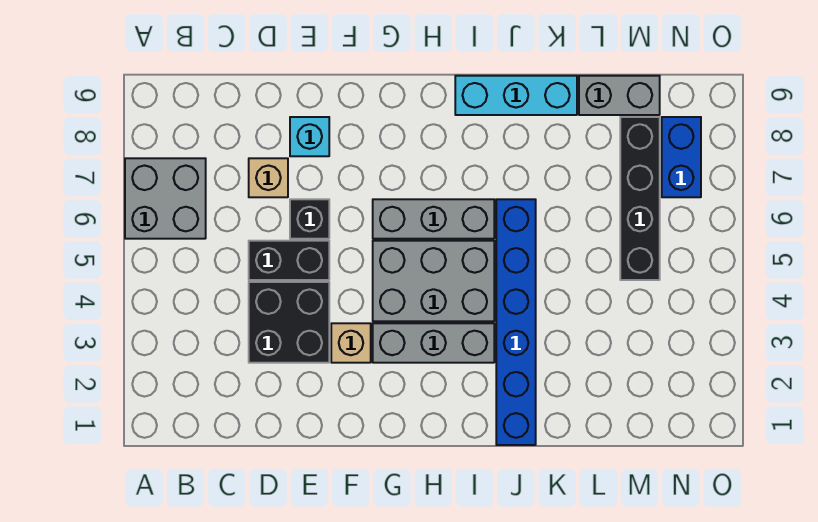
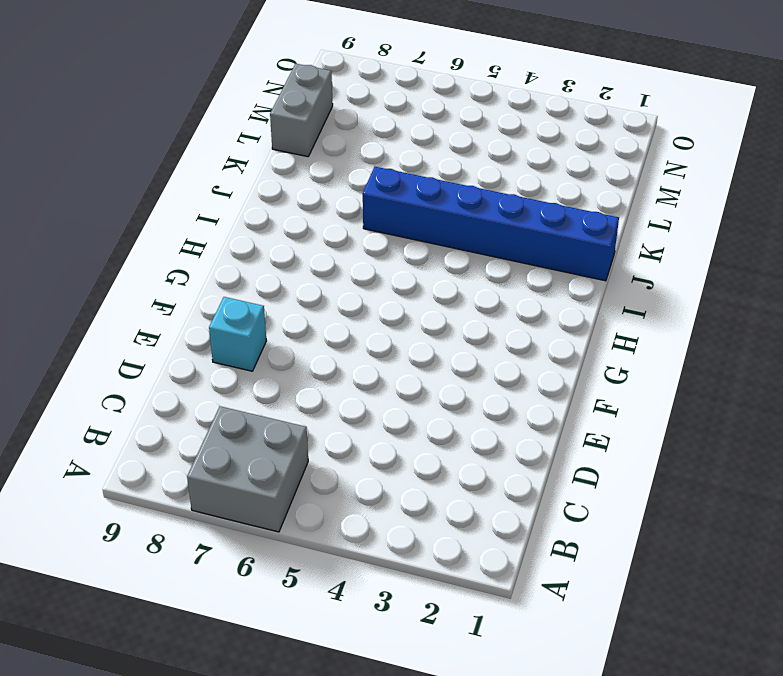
none -> black 2x2 brick [249,282,329,363]
none -> black 1x2 brick [249,241,329,280]
none -> tan 1x1 brick [249,158,288,197]

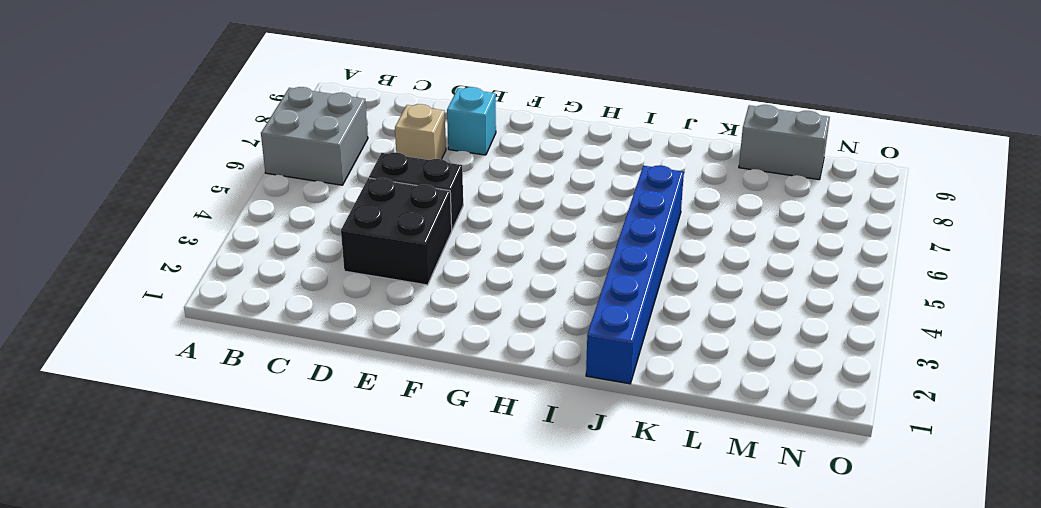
none -> black 1x1 brick [290,199,329,239]
none -> tan 1x1 brick [331,323,371,363]
none -> grey 1x3 brick [373,323,494,363]

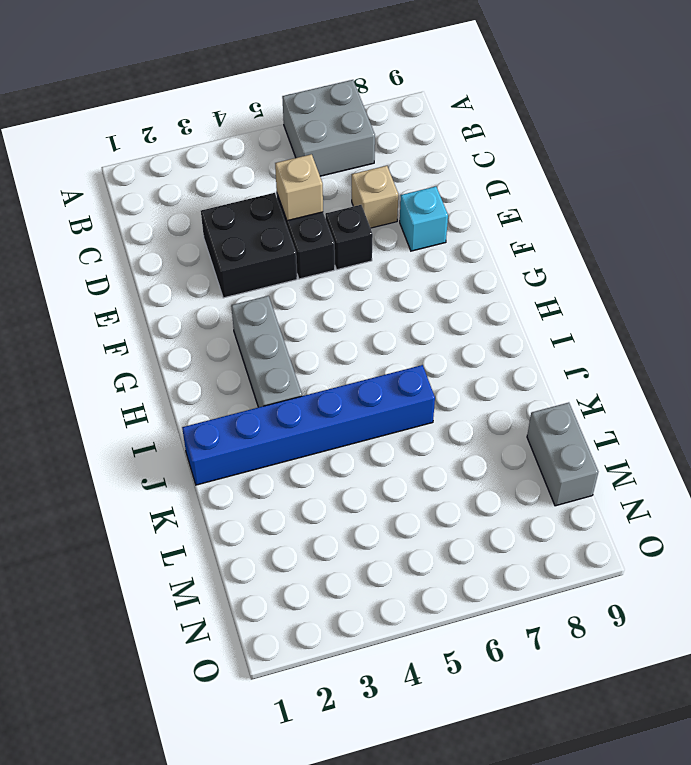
tan 1x1 brick [275,154,323,221] -> tan 1x1 brick moved to [331,323,371,363]
none -> grey 2x3 brick [373,241,494,321]
none -> grey 1x3 brick [373,199,494,239]
none -> cyan 1x3 brick [455,76,577,115]

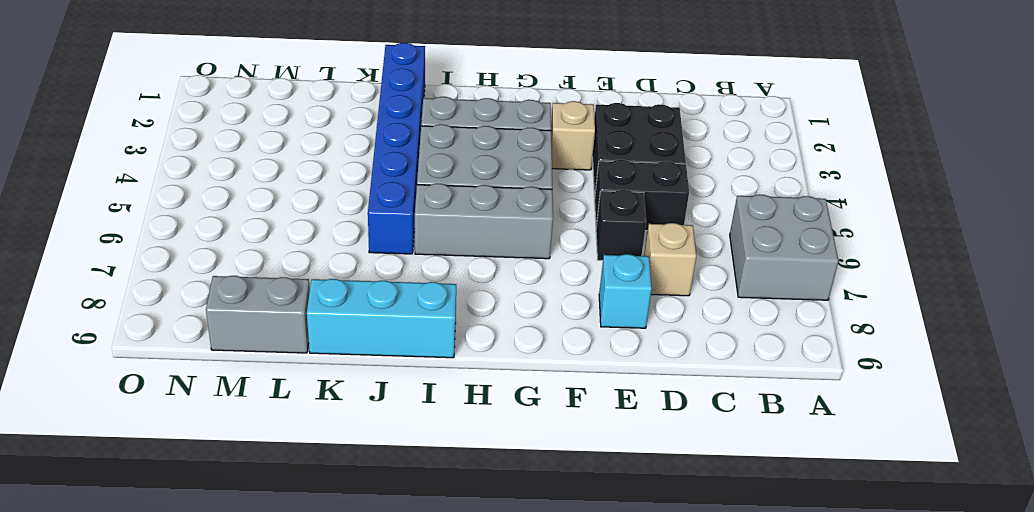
none -> black 1x4 brick [620,117,660,280]
none -> blue 1x2 brick [662,117,701,197]

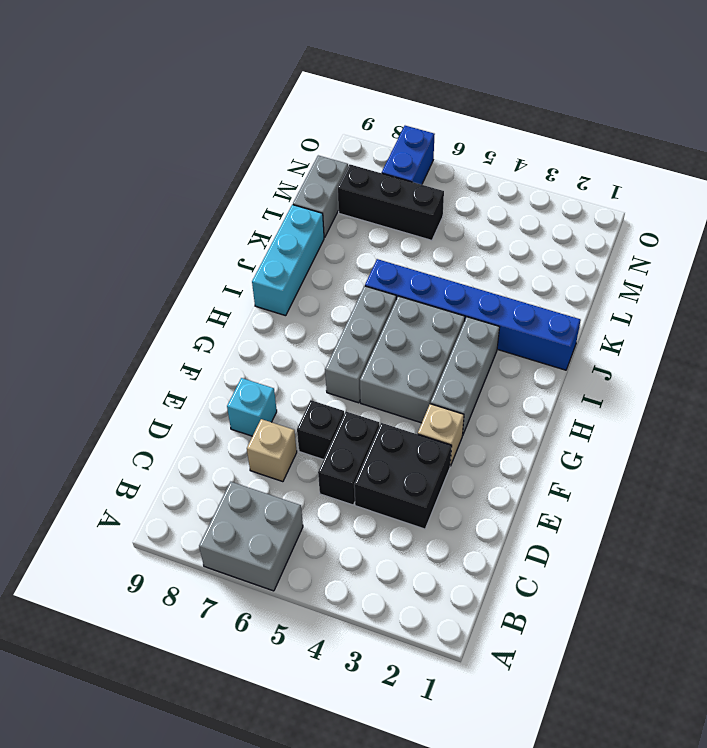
black 1x3 brick [338,164,444,240] -> black 1x4 brick [620,117,660,280]
blue 1x2 brick [382,126,435,185] -> blue 1x2 brick turned to [662,117,701,197]

